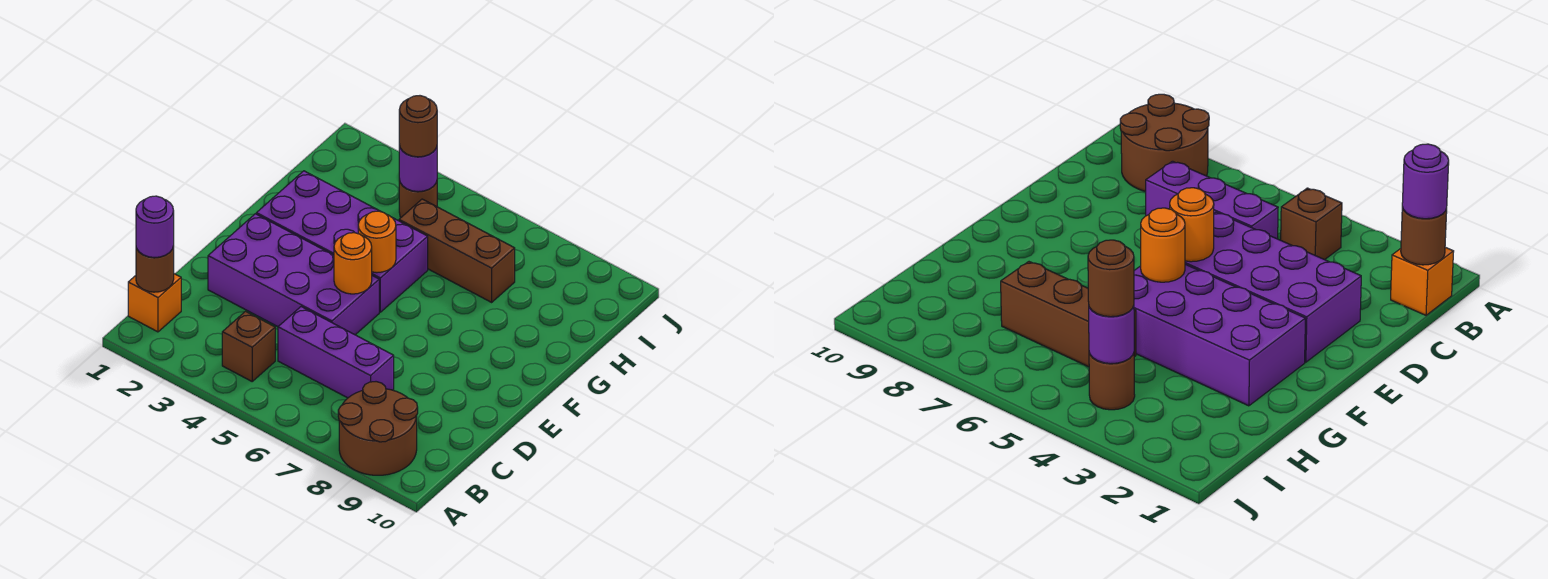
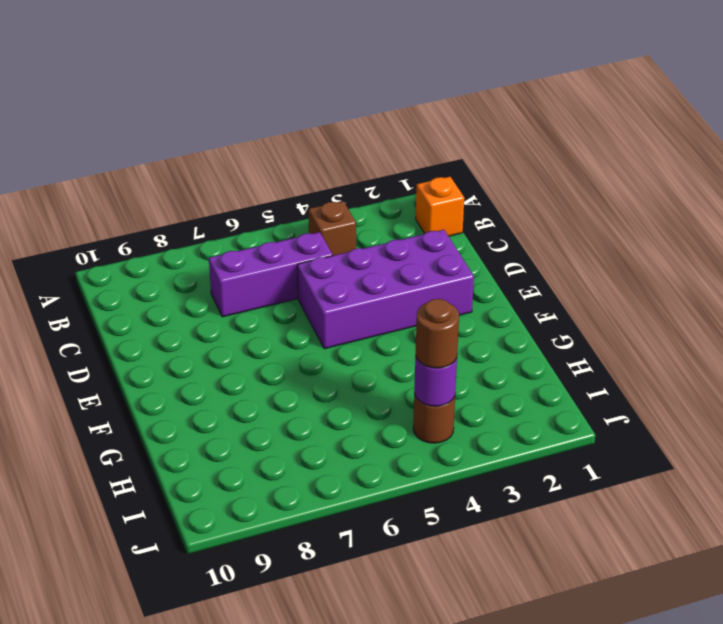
none -> brown 2x2 round brick [338,382,418,475]
none -> purple 2x4 brick [256,171,428,312]
none -> brown 1x3 brick [399,199,515,302]

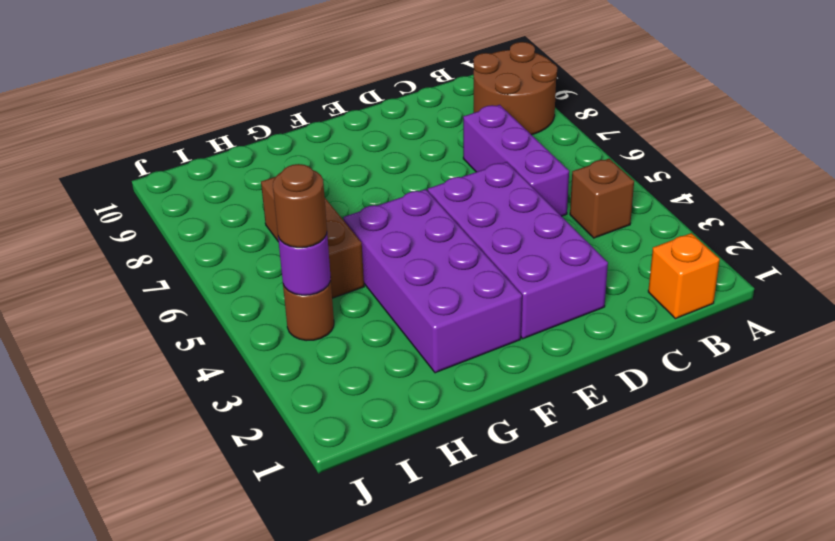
none -> brown 1x1 round brick [136,246,174,292]
none -> orange 1x1 round brick [334,233,372,294]
none -> orange 1x1 round brick [358,211,396,273]

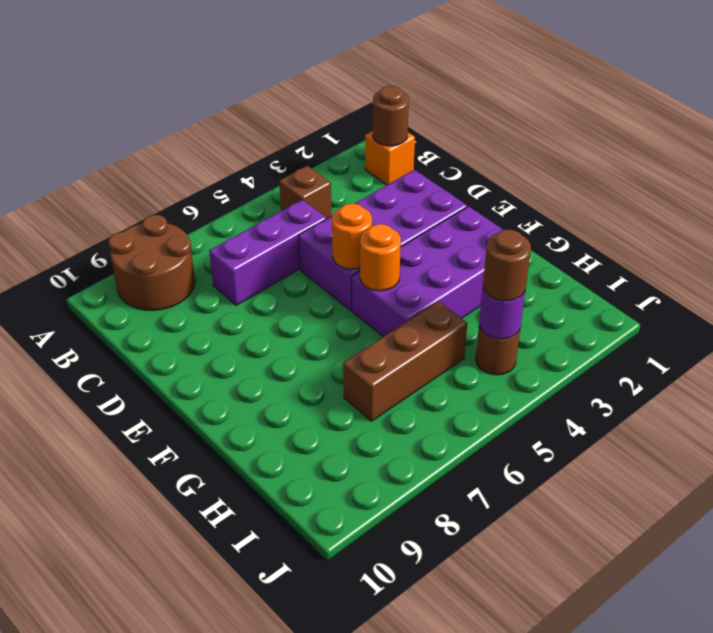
none -> purple 1x1 round brick [136,196,174,258]

